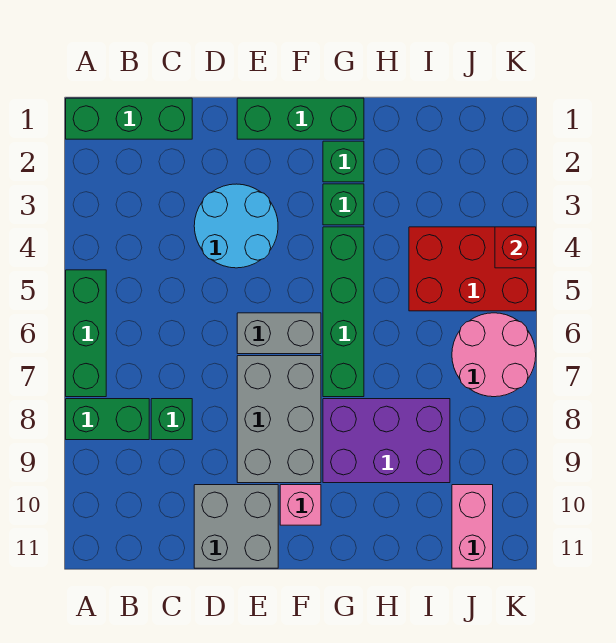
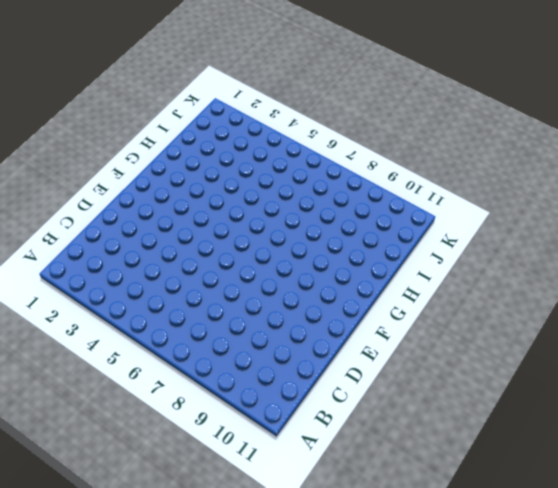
none -> green 1x3 brick [66,98,192,139]
none -> green 1x3 brick [66,270,106,397]
none -> green 1x2 brick [66,399,149,440]

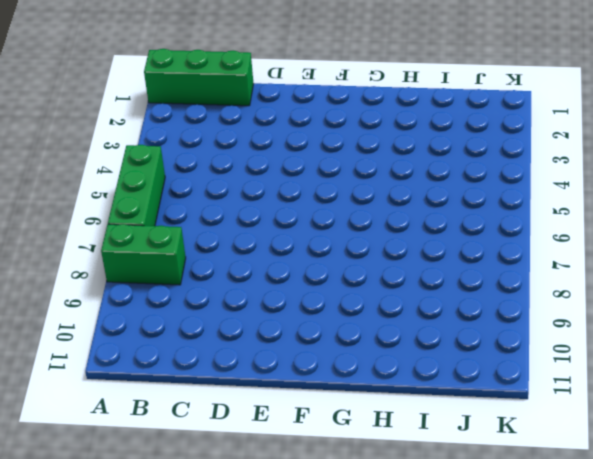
none -> green 1x1 brick [151,399,192,440]
none -> cyan 2x2 round brick [194,184,278,268]
none -> grey 2x2 brick [194,485,278,568]

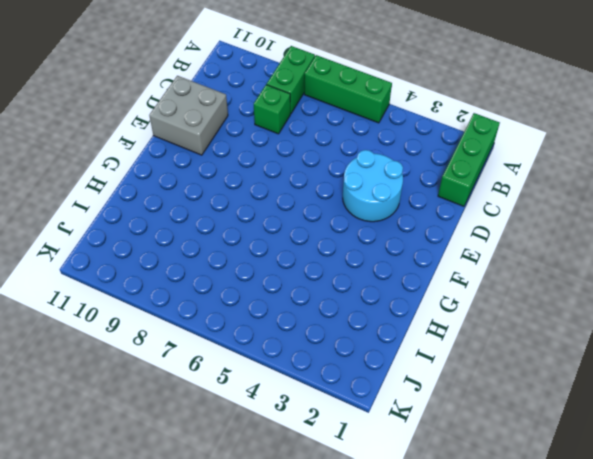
none -> green 1x3 brick [237,98,364,139]
none -> grey 1x2 brick [237,313,321,354]
none -> grey 2x3 brick [237,356,321,483]

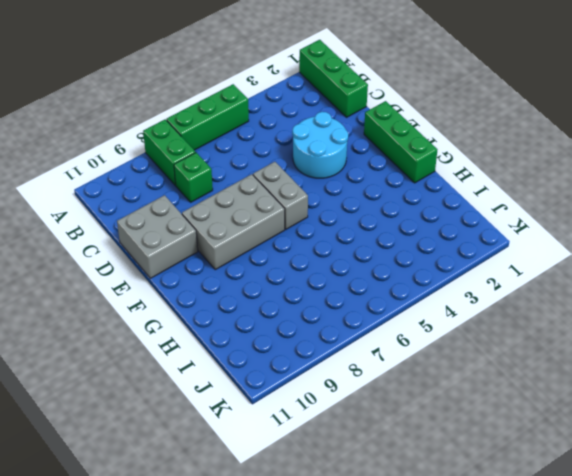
none -> pink 1x1 brick [280,485,321,525]
none -> green 1x1 brick [323,141,364,182]
none -> green 1x1 brick [323,184,364,225]

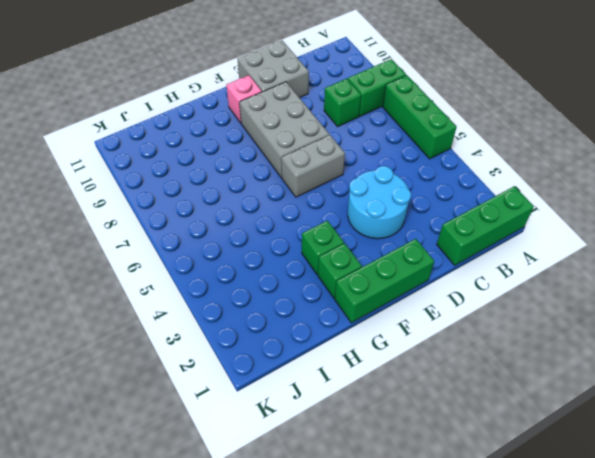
none -> green 1x4 brick [323,227,364,397]
none -> purple 2x3 brick [323,399,450,483]
none -> red 2x3 brick [409,227,536,311]

